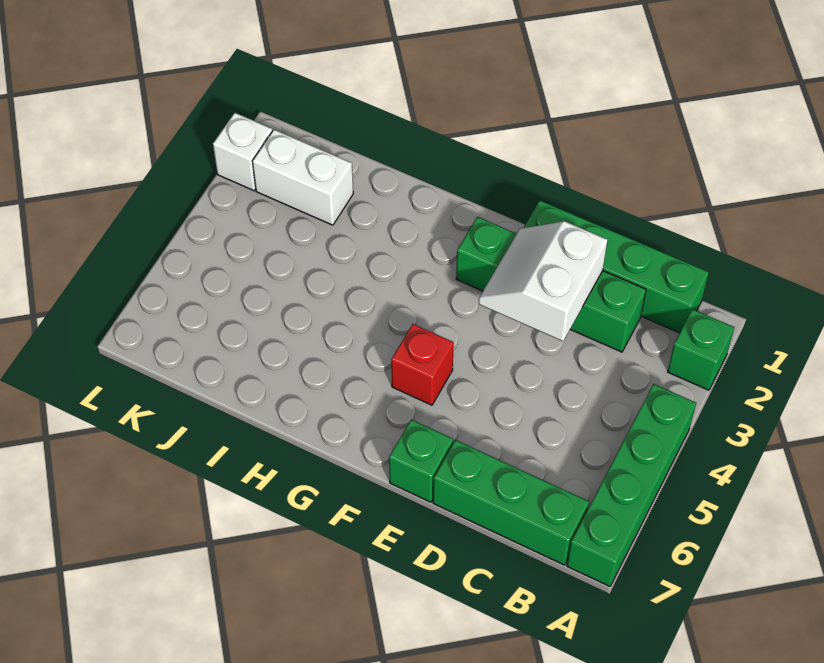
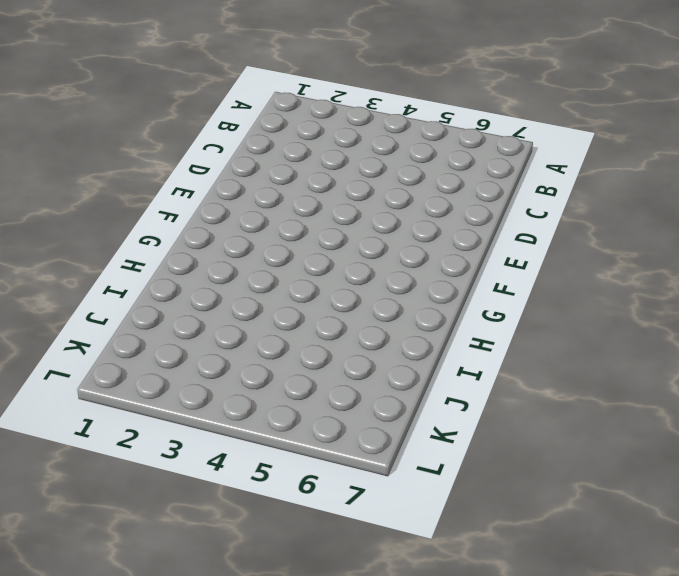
none -> green 1x1 brick [668,309,734,390]
none -> green 1x4 brick [567,384,696,586]

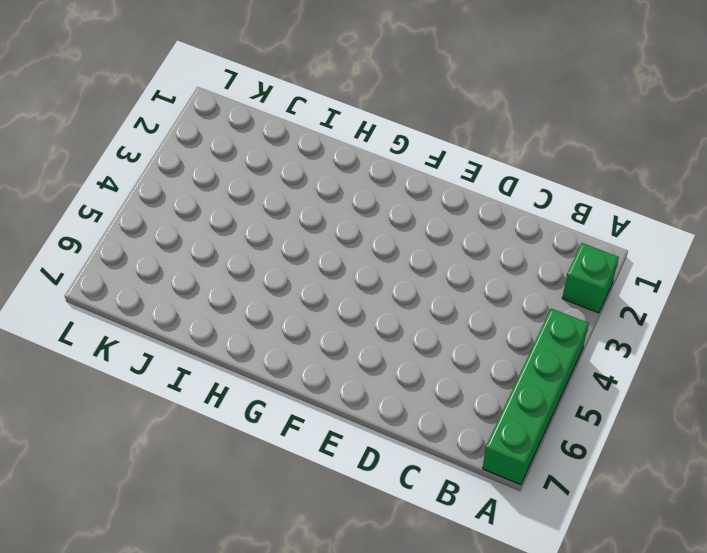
none -> green 1x4 brick [524,201,709,333]
none -> green 1x3 brick [433,440,589,565]

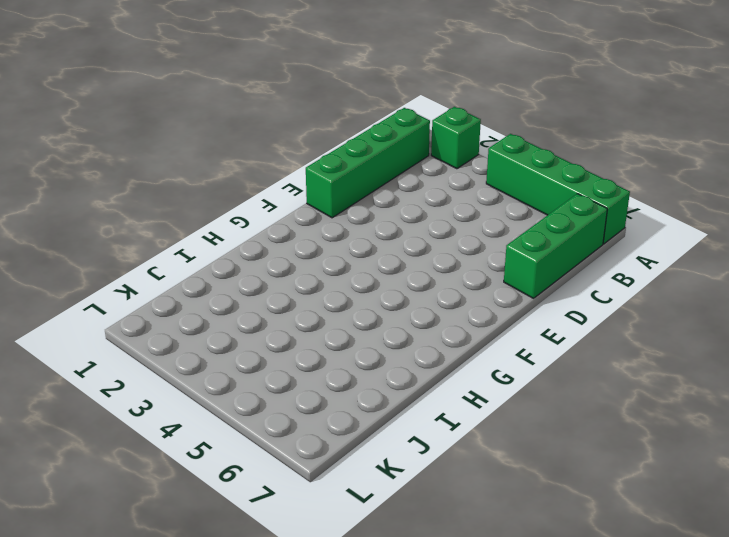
none -> green 1x4 brick [456,217,646,352]
none -> green 1x1 brick [389,420,453,502]

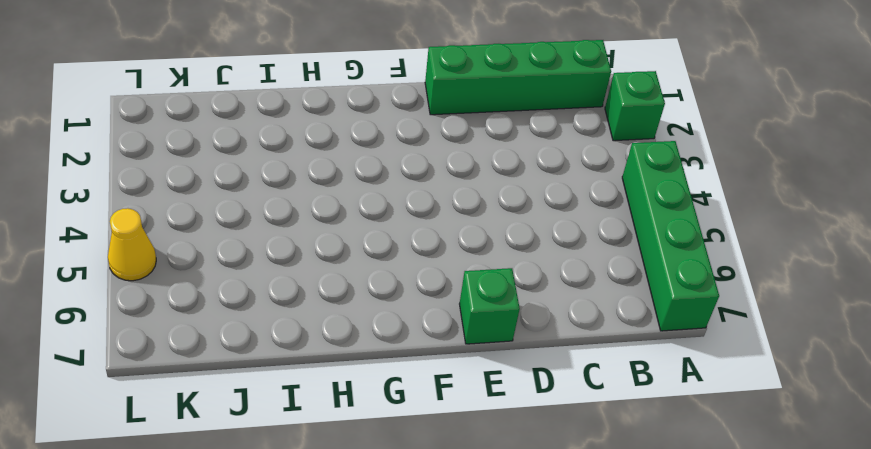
yellow 1x1 cone [108,208,156,281] -> none
none -> green 1x3 brick [433,440,589,565]
none -> green 1x4 brick [456,217,646,352]

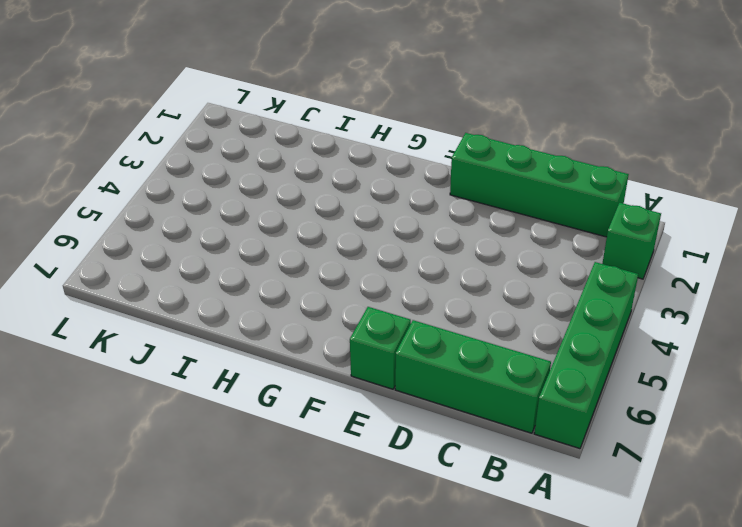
none -> green 1x4 brick [456,217,646,352]
none -> red 1x1 brick [391,324,454,405]

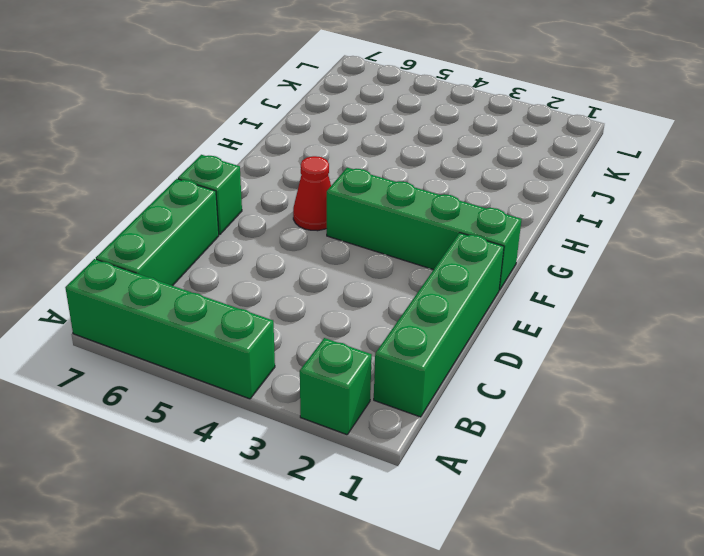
green 1x4 brick [327,168,522,290] -> green 1x4 brick turned to [456,217,646,352]
red 1x1 cone [293,156,331,231] -> red 1x1 brick [391,324,454,405]
none -> white 1x2 brick [252,130,353,225]
none -> white 1x1 brick [213,113,272,191]

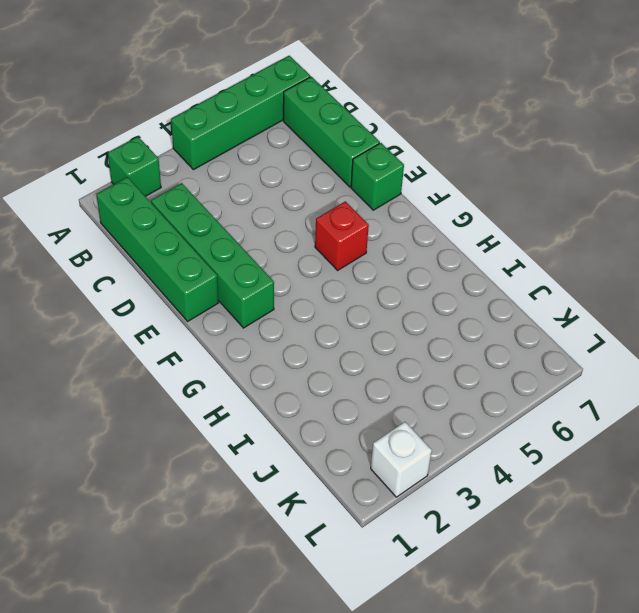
none -> white 1x2 brick [252,130,353,225]
none -> white 2x2 slope [479,221,608,341]

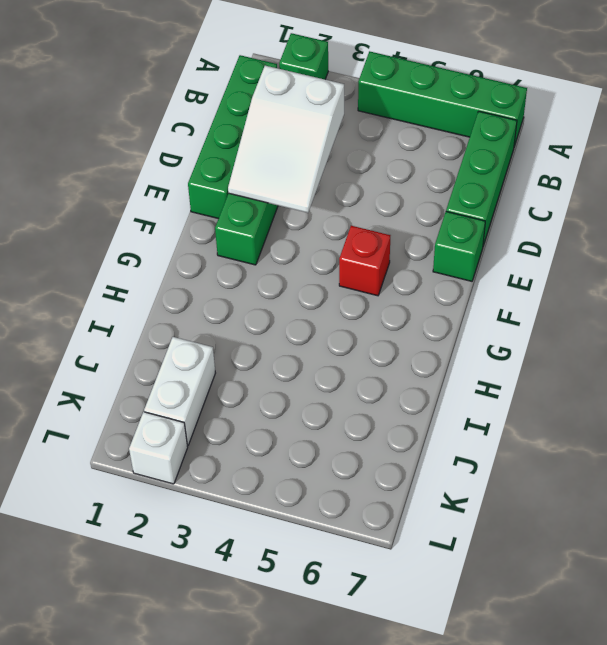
white 2x3 slope [228,66,344,213] -> white 2x2 slope [479,221,608,341]

